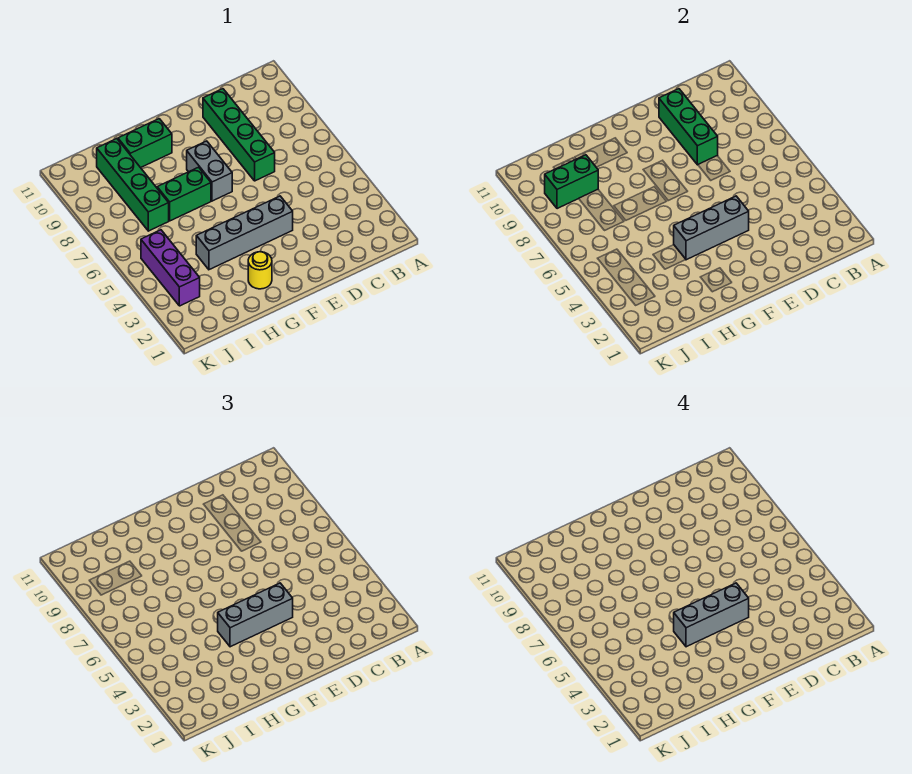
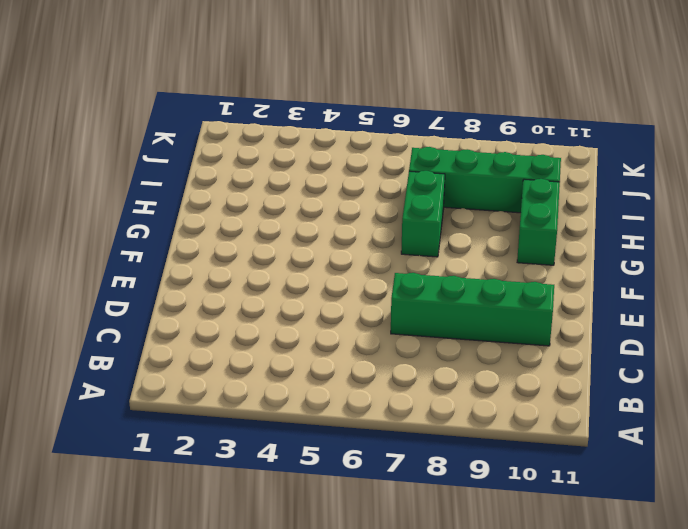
none -> grey 1x4 brick [196,196,293,270]
none -> grey 1x2 brick [187,141,232,201]
none -> yellow 1x1 round brick [248,252,272,289]

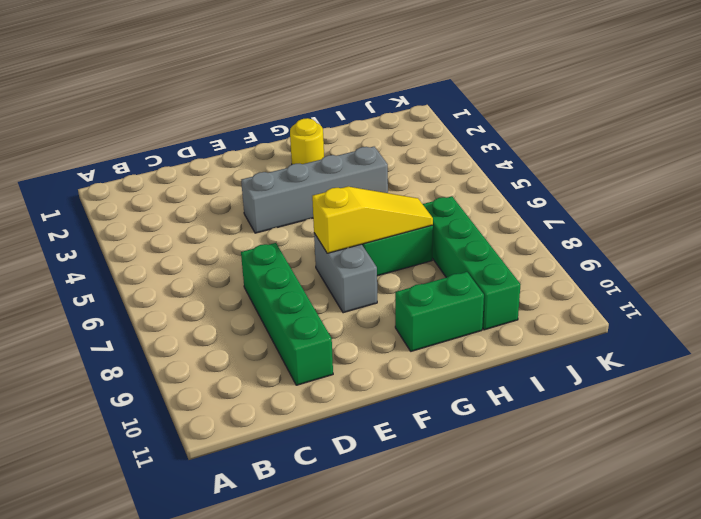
yellow 1x3 slope [312,187,433,253] -> none
none -> purple 1x3 brick [141,230,200,306]
none -> green 1x3 brick [659,89,718,165]
none -> grey 1x3 brick [674,196,749,260]

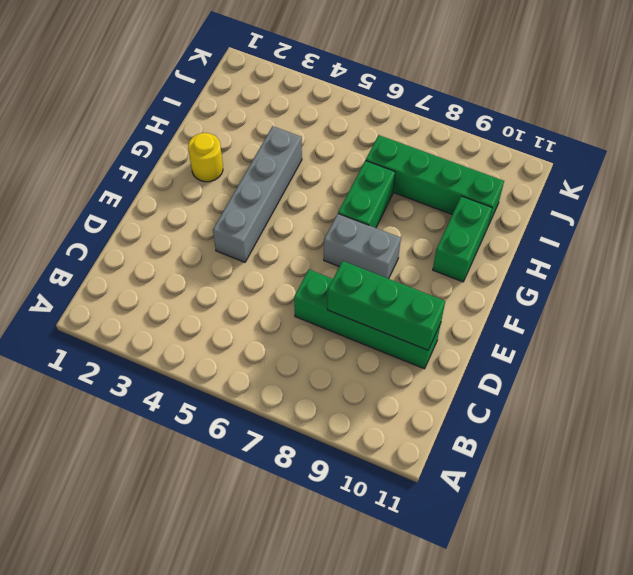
none -> purple 1x3 brick [141,230,200,306]
none -> grey 1x3 brick [674,196,749,260]
none -> green 1x2 brick [545,155,598,209]

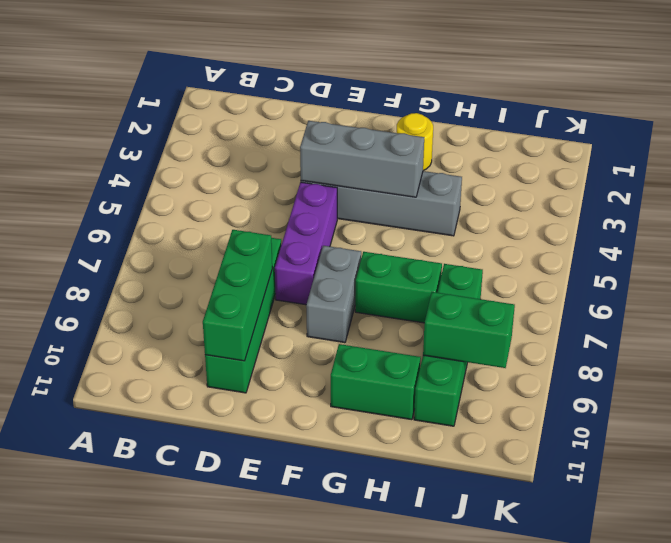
purple 1x3 brick [275,182,337,305] -> purple 1x3 brick moved to [141,230,200,306]
none -> grey 1x3 brick [218,583,293,647]
none -> grey 1x3 brick [674,583,749,647]

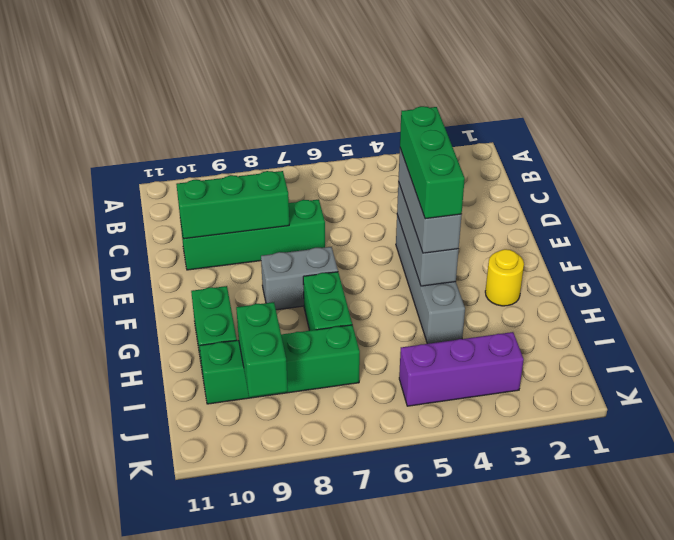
green 1x3 brick [400,106,465,219] -> grey 1x3 brick [674,583,749,647]

